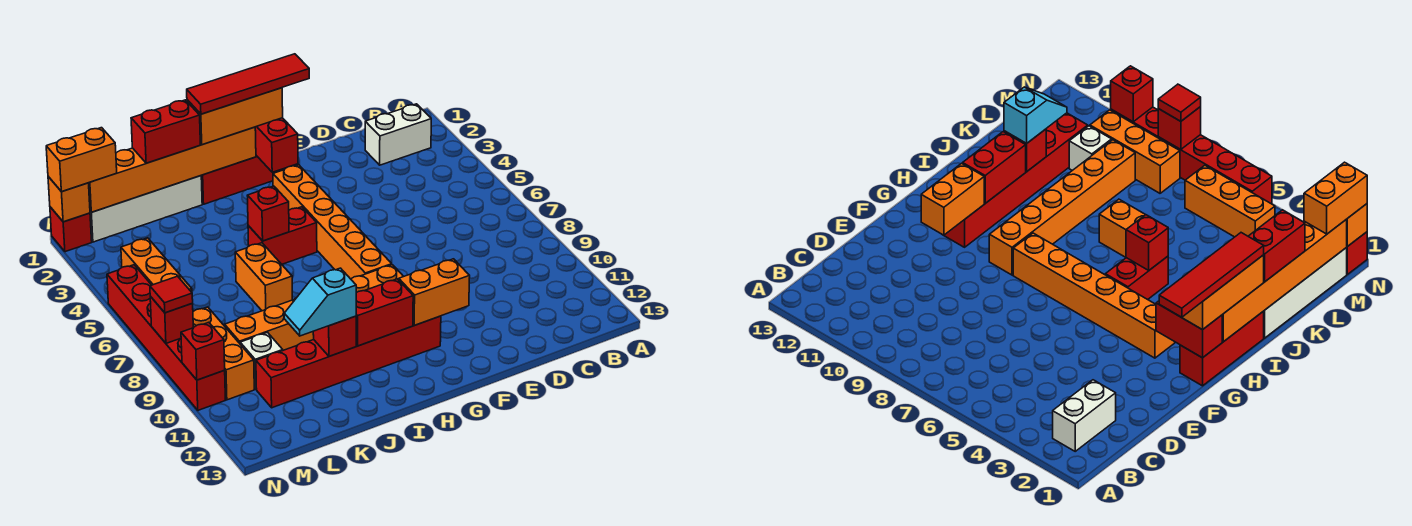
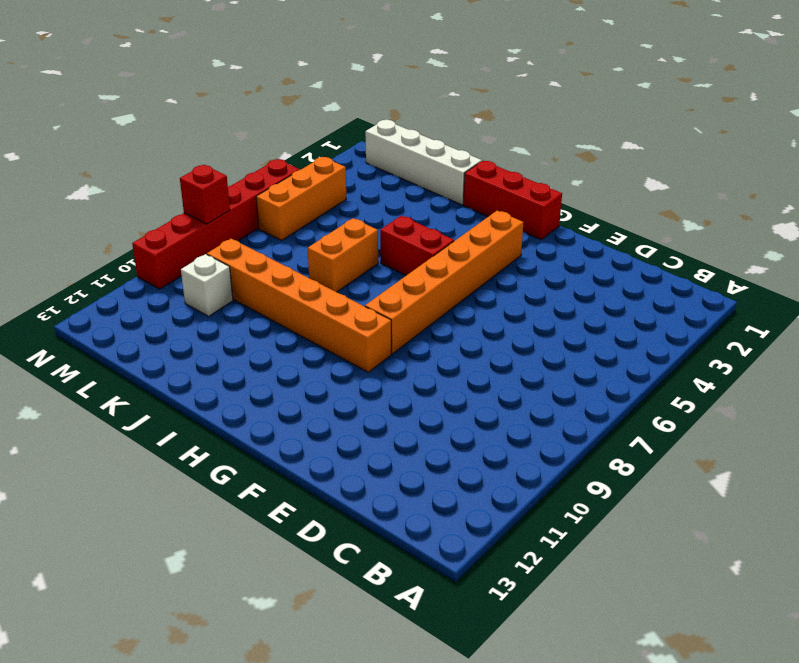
none -> white 1x2 brick [365,104,431,165]
none -> red 1x6 brick [256,316,441,408]
none -> orange 1x3 brick [193,307,254,400]

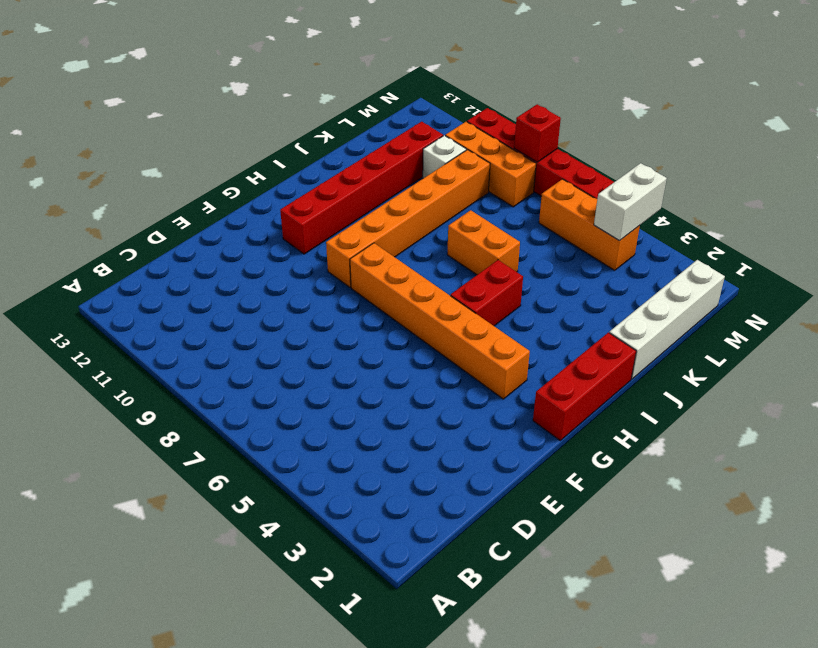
white 1x2 brick [594,163,667,241] -> white 1x2 brick moved to [365,104,431,165]
none -> red 1x1 brick [50,207,92,252]
none -> orange 1x2 brick [399,259,470,325]
none -> red 1x2 brick [255,118,298,172]

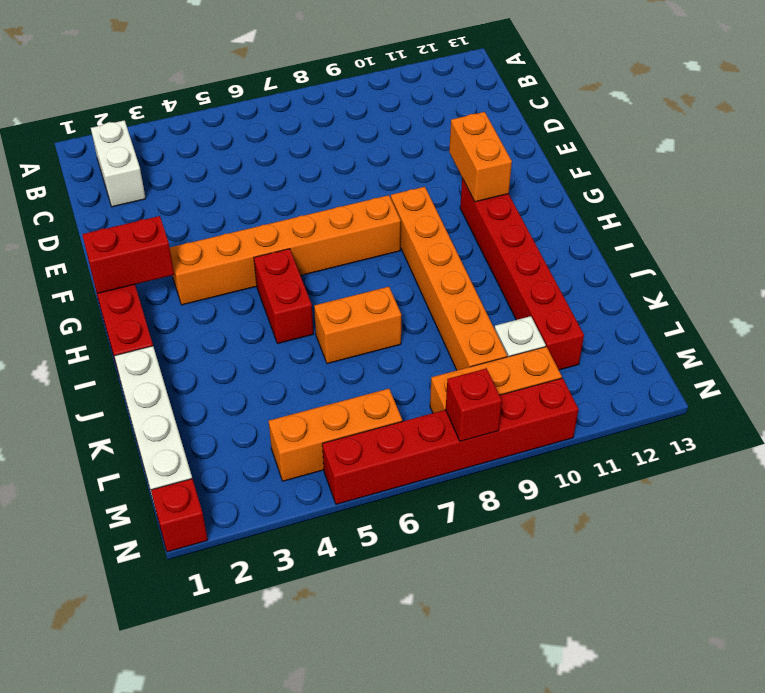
none -> orange 1x6 brick [89,127,256,212]
none -> red 1x2 brick [356,279,413,346]
none -> red 1x1 brick [247,186,289,241]

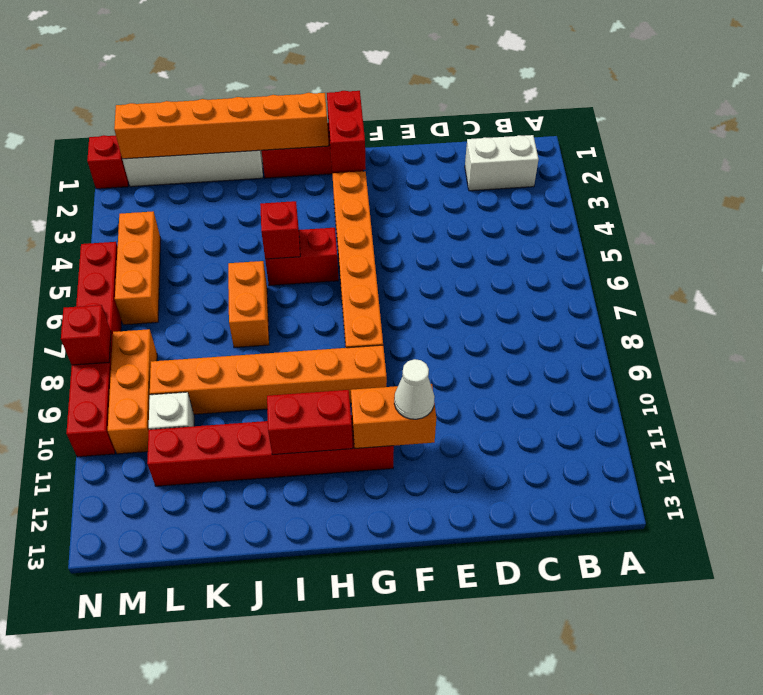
white 1x1 cone [394,359,435,419] -> none
none -> red 1x1 brick [313,316,356,356]
none -> orange 1x1 brick [48,177,90,222]
none -> red 1x1 brick [181,322,225,380]

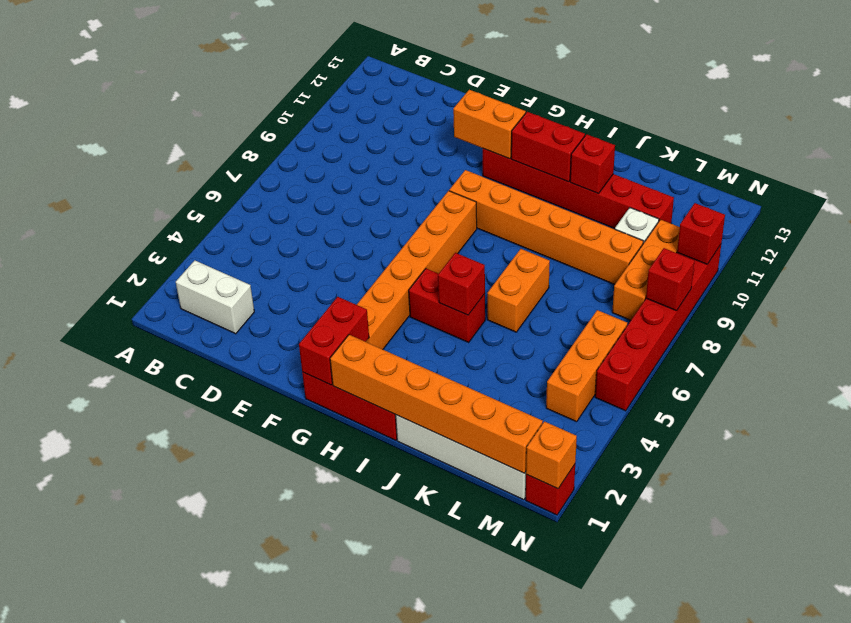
none -> orange 1x3 brick [187,88,283,145]
none -> red 1x2 brick [131,100,200,163]
none -> cyan 1x2 slope [284,268,356,336]

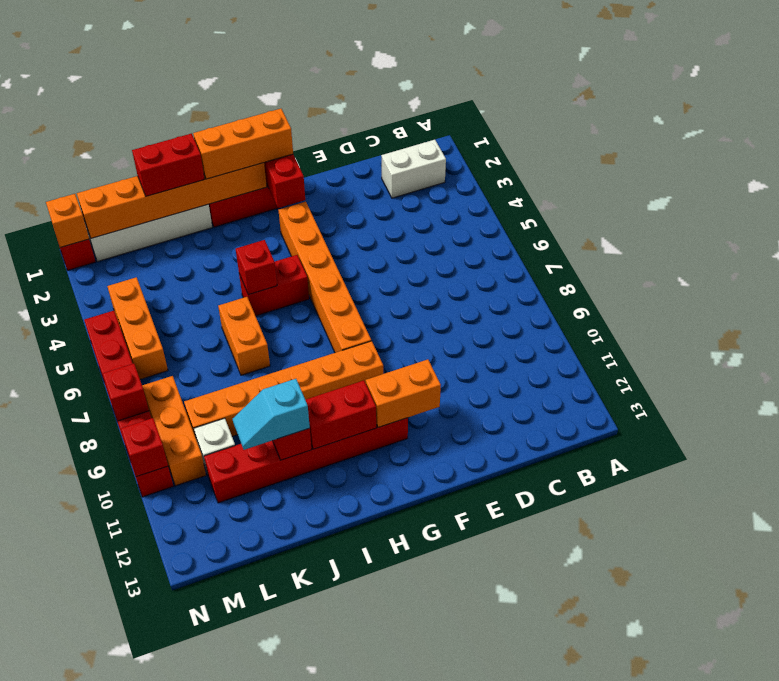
none -> orange 1x2 brick [46,128,117,192]
none -> red 1x1 tile [150,276,193,313]
none -> red 1x4 tile [187,54,309,114]

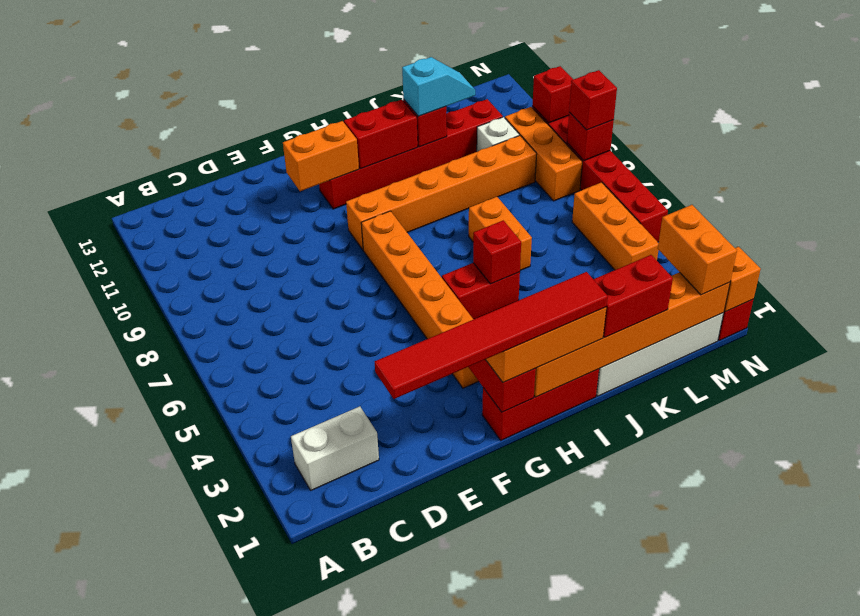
red 1x6 tile [375,272,608,399] -> red 1x4 tile [187,54,309,114]
orange 1x2 brick [658,205,737,295] -> orange 1x2 brick turned to [46,128,117,192]
red 1x1 brick [569,70,617,130] -> red 1x1 tile [150,276,193,313]

